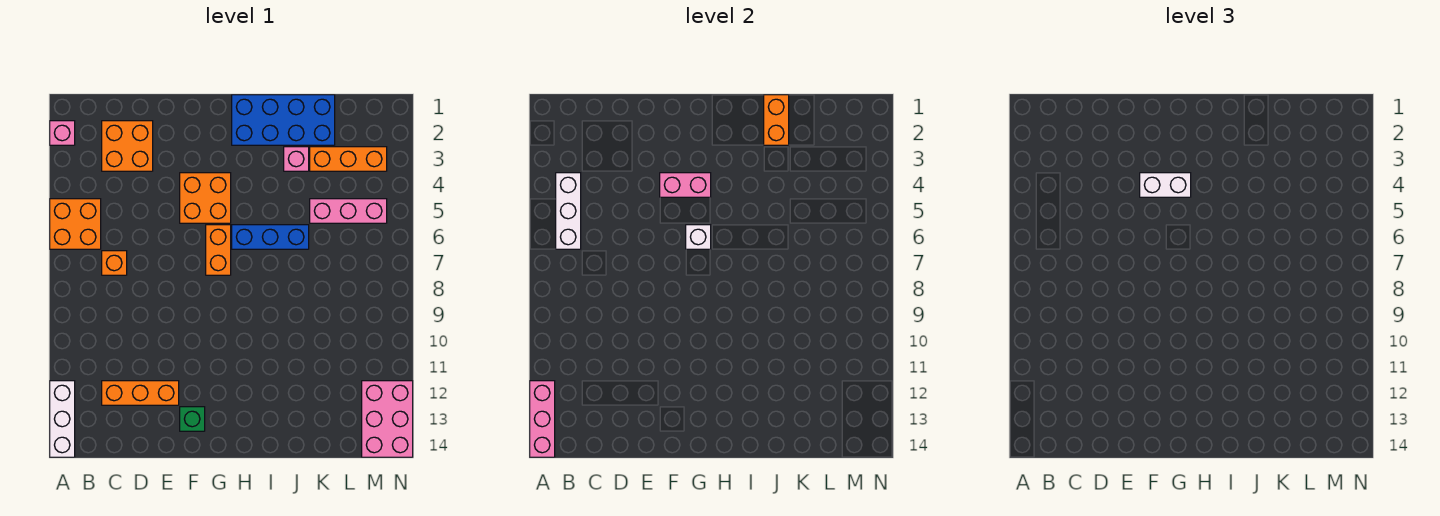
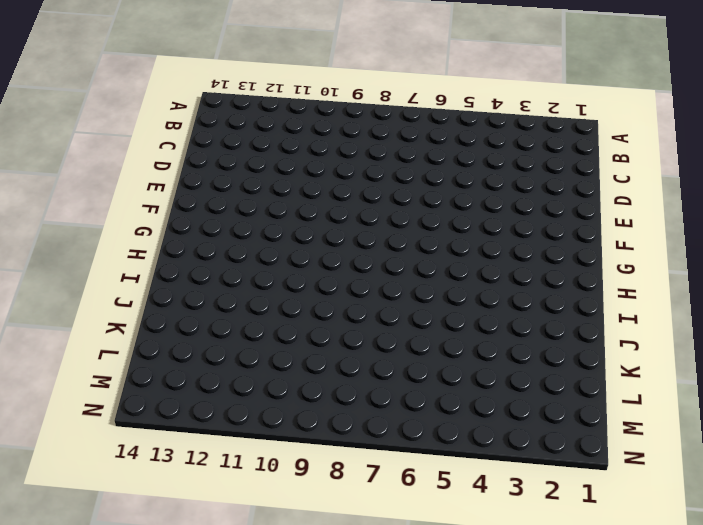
none -> pink 1x1 brick [50,121,75,145]
none -> orange 2x2 brick [50,199,101,249]
none -> white 1x3 brick [50,381,75,457]

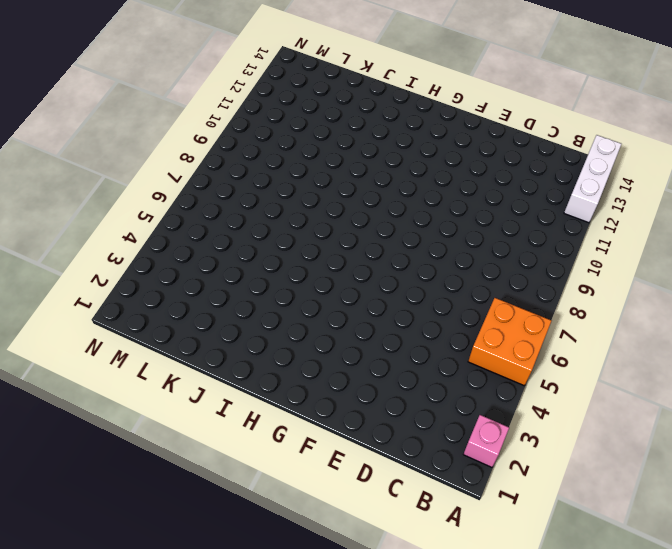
none -> orange 2x2 brick [102,121,153,171]
none -> orange 1x1 brick [102,251,127,275]
none -> orange 1x3 brick [102,381,179,405]

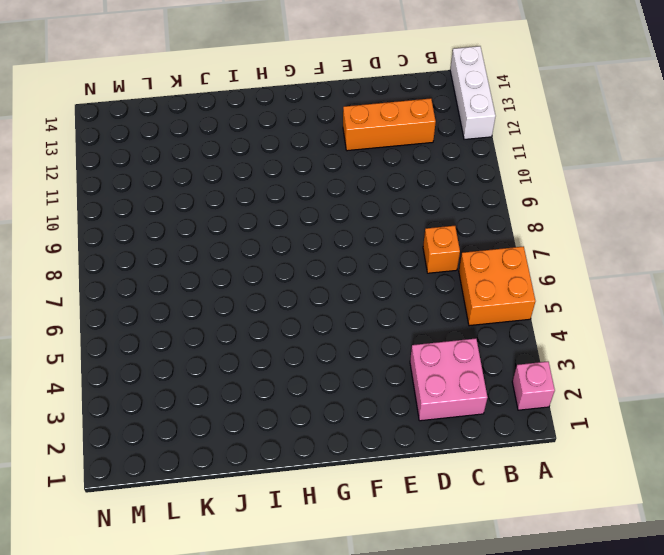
pink 2x2 brick [410,338,488,421] -> orange 2x2 brick [102,121,153,171]
none -> orange 2x2 brick [180,173,231,223]
none -> green 1x1 brick [180,407,205,431]
none -> orange 1x2 brick [206,225,231,275]

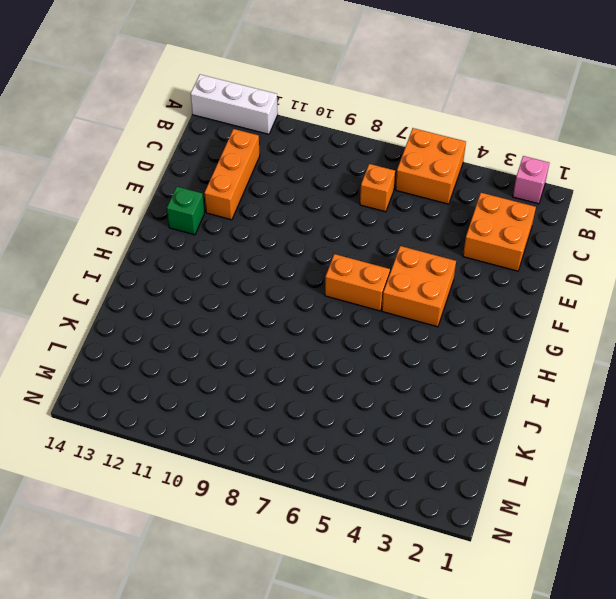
none -> blue 2x4 brick [232,95,335,145]
none -> blue 1x3 brick [232,225,309,249]
none -> pink 1x1 brick [284,147,309,171]

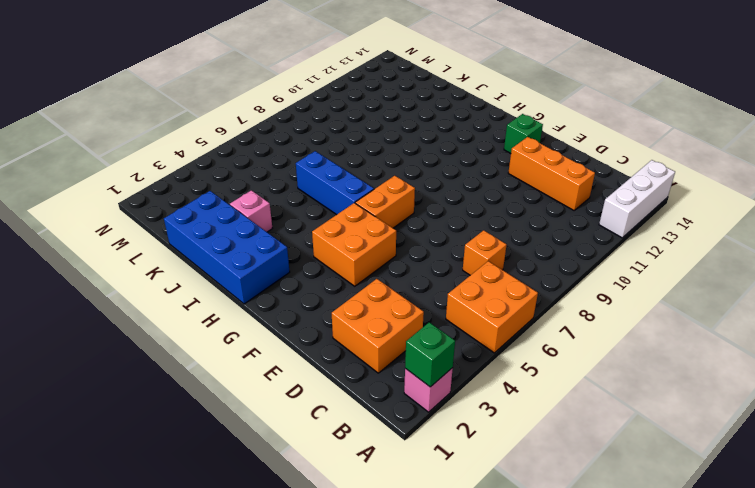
green 1x1 brick [405,322,455,387] -> none
none -> orange 1x3 brick [310,147,387,171]
none -> pink 1x3 brick [310,199,387,223]
none -> pink 2x3 brick [362,381,413,457]

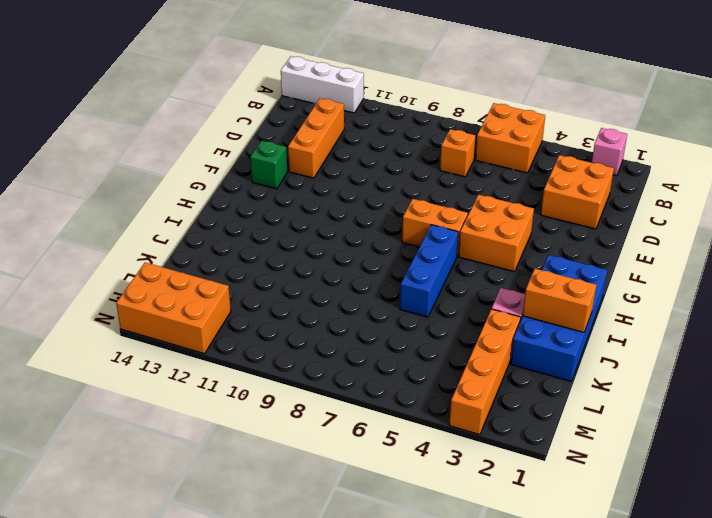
orange 1x4 brick [449,309,521,435] -> orange 1x3 brick [310,147,387,171]
orange 2x3 brick [116,262,231,354] -> pink 2x3 brick [362,381,413,457]
none -> pink 1x3 brick [310,199,387,223]
none -> pink 1x3 brick [530,381,555,457]
none -> white 1x3 brick [556,173,581,249]

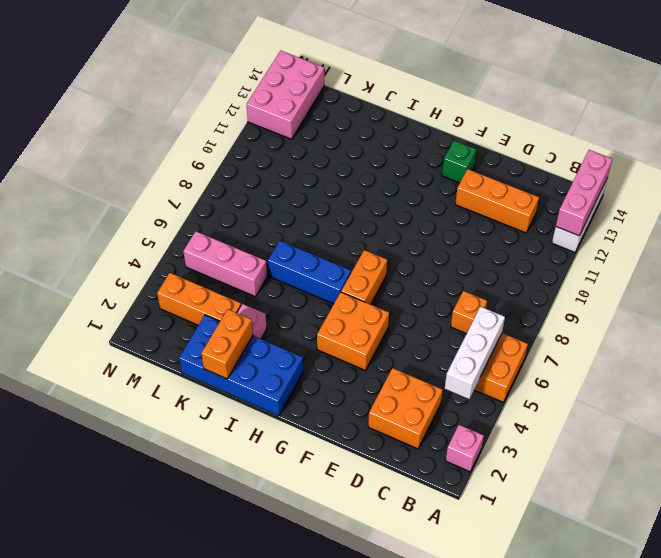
none -> pink 1x2 brick [660,173,711,197]
none -> white 1x1 brick [686,225,711,249]
none -> white 1x2 brick [1140,173,1191,197]

